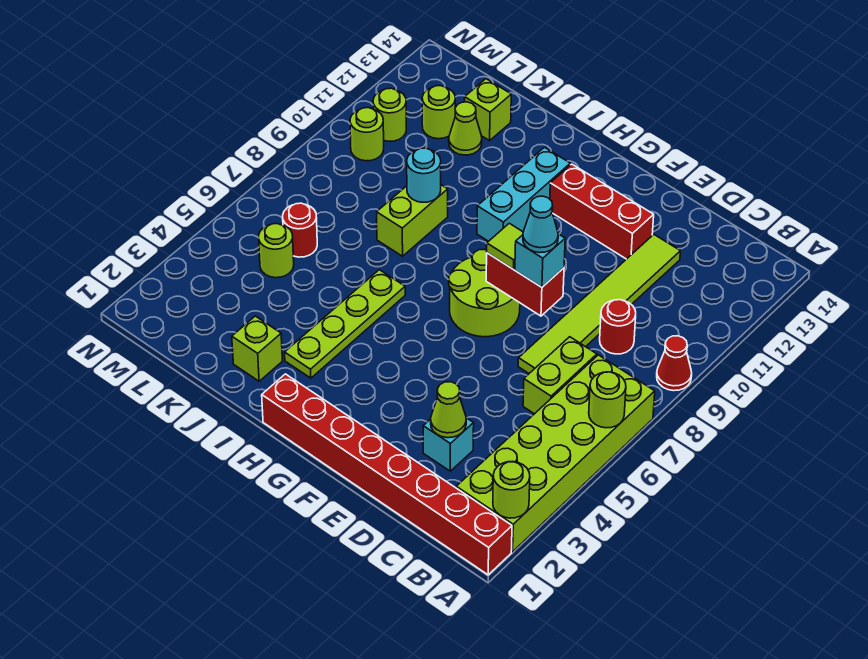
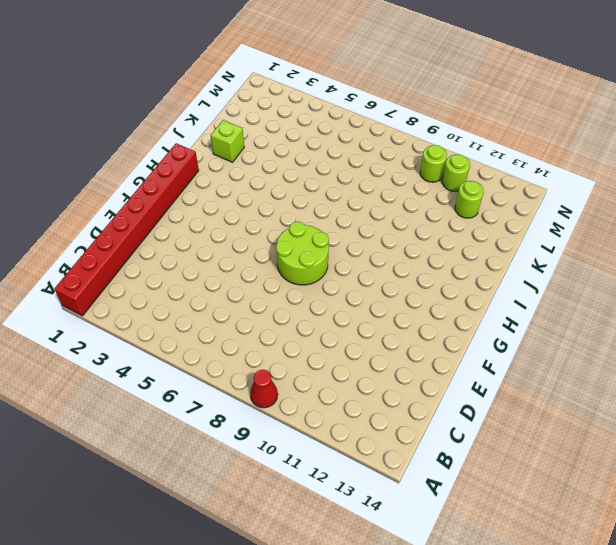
none -> lime 2x6 brick [456,355,655,552]
none -> lime 1x2 brick [523,337,597,414]
none -> red 1x1 round brick [600,300,636,354]

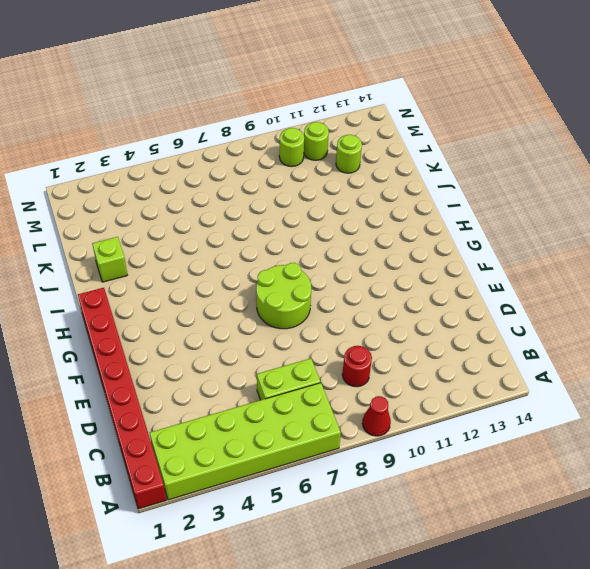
none -> cyan 1x1 brick [423,418,474,471]
none -> lime 1x6 tile [518,235,680,373]
none -> red 1x3 brick [550,164,654,259]

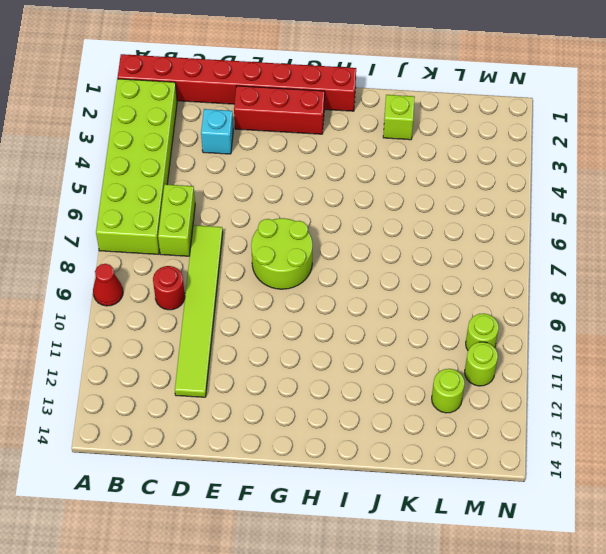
red 1x3 brick [234,86,325,134] -> red 1x3 brick moved to [550,164,654,259]
none -> cyan 1x3 brick [477,147,570,241]
none -> lime 1x4 plate [285,270,405,378]
none -> lime 1x2 brick [377,185,448,256]

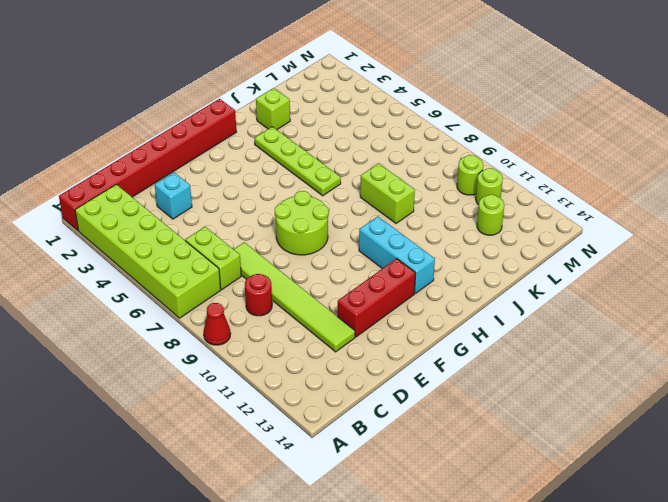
none -> lime 1x1 cone [449,102,482,155]
none -> lime 1x1 brick [465,79,511,141]
none -> lime 1x1 round brick [259,224,294,278]

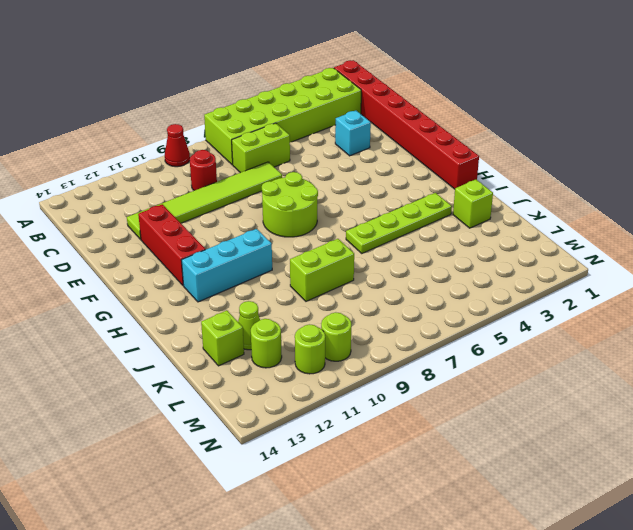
none -> lime 1x1 round brick [259,224,294,278]
none -> red 1x1 round brick [283,203,317,257]
none -> lime 1x1 round brick [493,462,530,518]

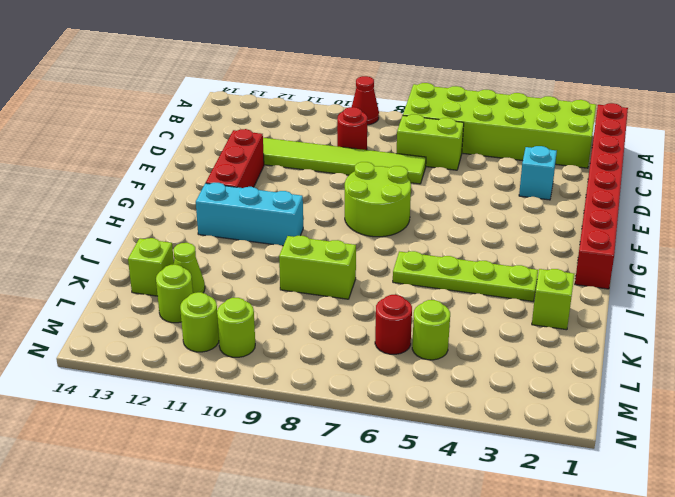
none -> lime 1x1 round brick [493,462,530,518]
none -> lime 1x1 round brick [589,372,626,428]
none -> lime 1x1 cone [431,382,466,438]

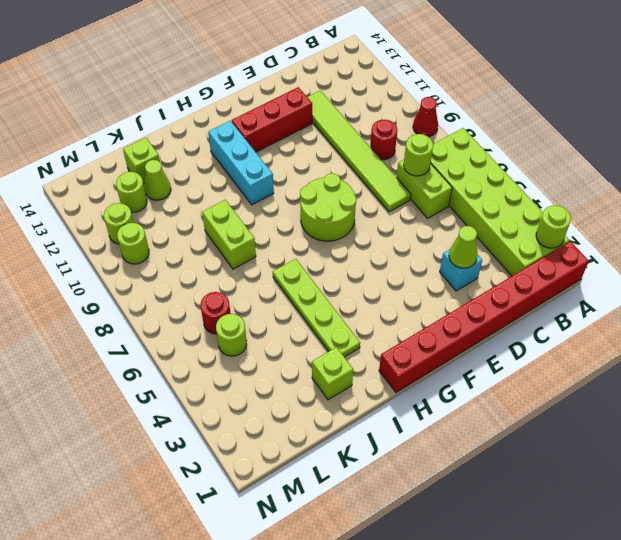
lime 1x1 round brick [404,134,433,176] -> lime 1x1 round brick moved to [589,372,626,428]
none -> red 1x2 brick [486,253,564,316]
none -> cyan 1x1 round brick [407,148,441,202]
none -> cyan 1x1 brick [515,234,565,287]

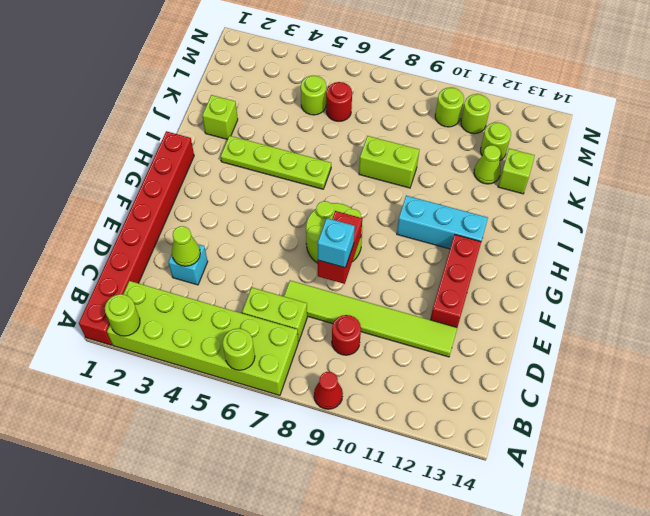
none -> cyan 1x1 round brick [407,148,441,202]
none -> lime 1x1 tile [487,223,523,269]
none -> cyan 1x1 cone [523,196,558,253]

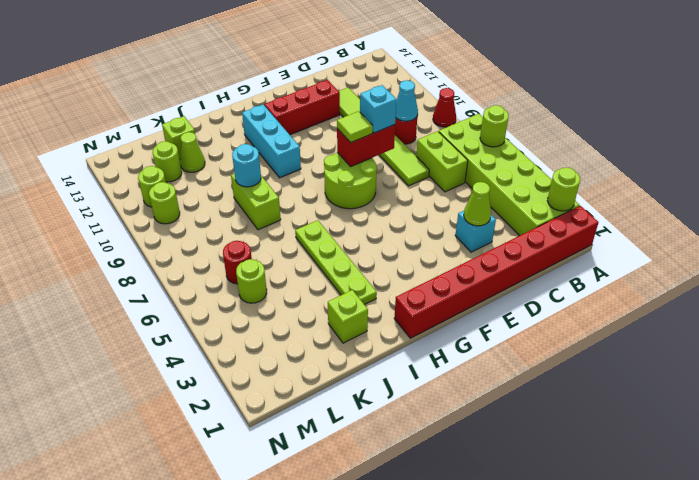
cyan 1x1 cone [396,80,418,121] -> cyan 1x1 cone moved to [523,196,558,253]

